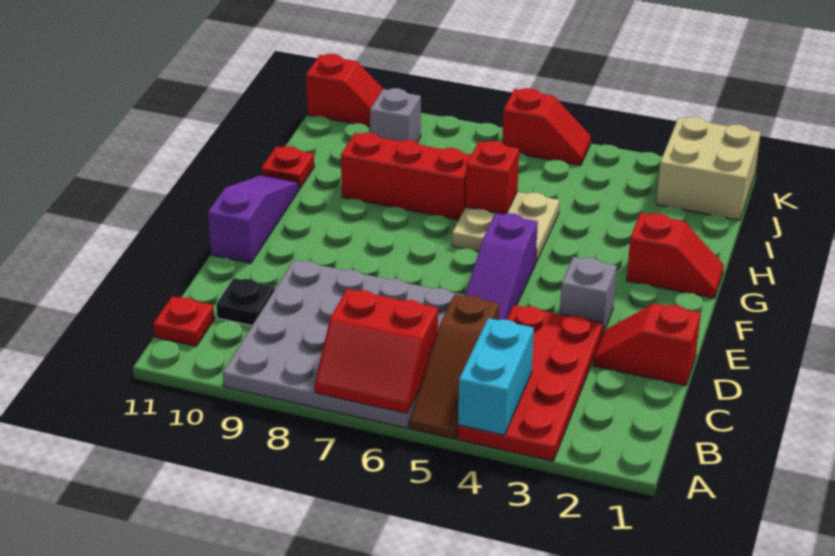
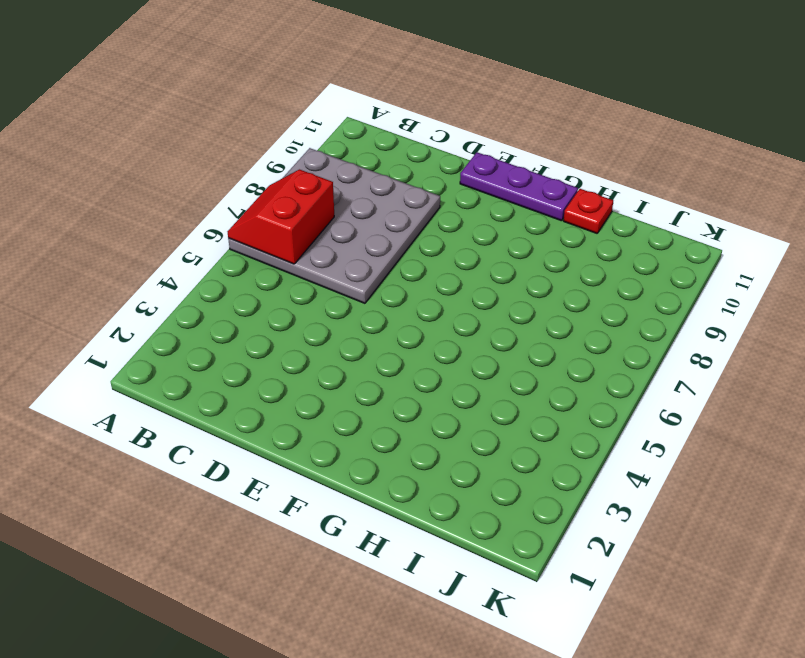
purple 1x3 plate [460,152,578,221] -> purple 1x3 slope [208,175,299,263]
none -> red 2x4 plate [458,305,603,461]
none -> brown 1x3 slope [410,294,499,439]
none -> red 1x1 plate [153,296,214,346]

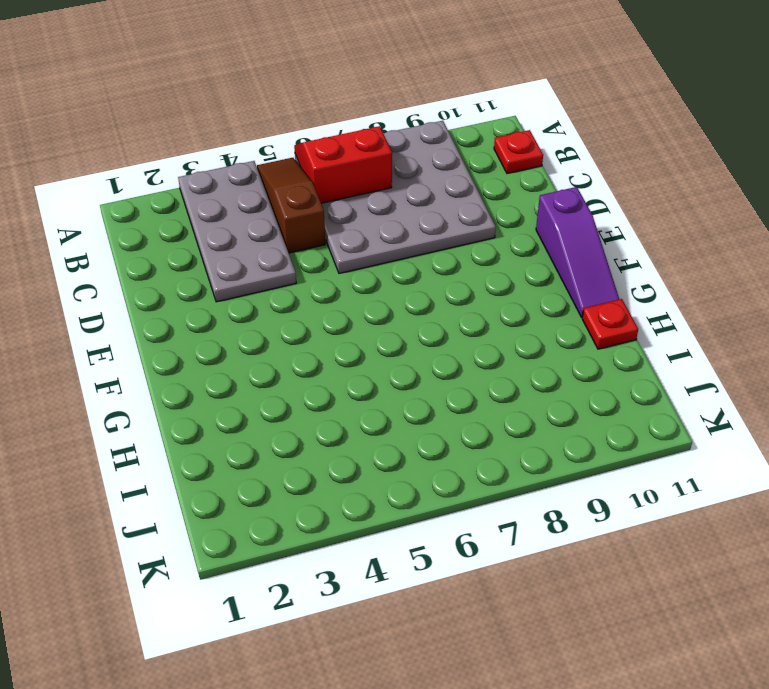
grey 2x4 plate [178,161,296,302] -> red 2x4 plate [458,305,603,461]
none -> black 1x1 plate [216,278,275,326]
none -> red 1x2 slope [593,303,701,386]
none -> purple 1x3 slope [465,213,538,320]

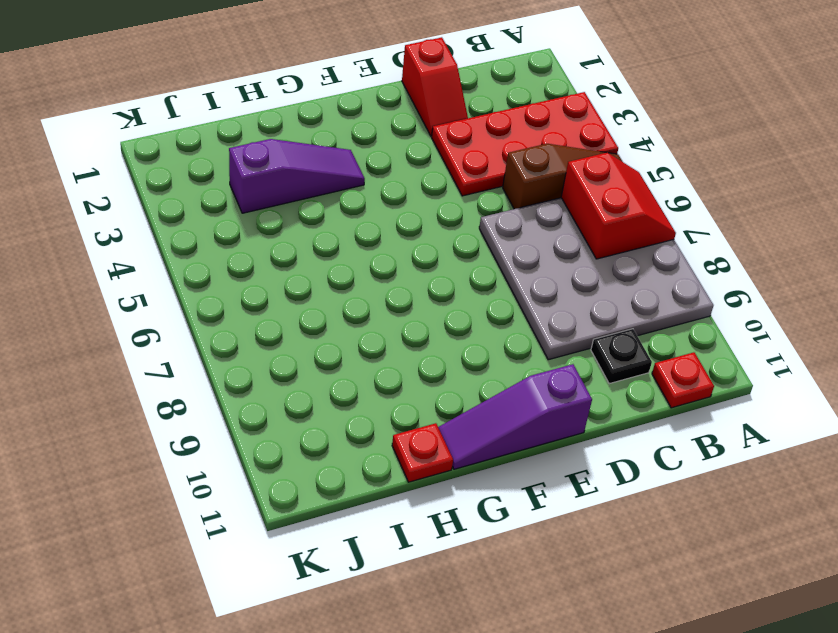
purple 1x3 slope [229,139,365,213] -> purple 1x3 slope moved to [465,213,538,320]
none -> grey 1x1 brick [560,257,617,336]
none -> red 1x2 slope [626,213,724,298]
none -> tan 2x2 plate [452,192,560,262]

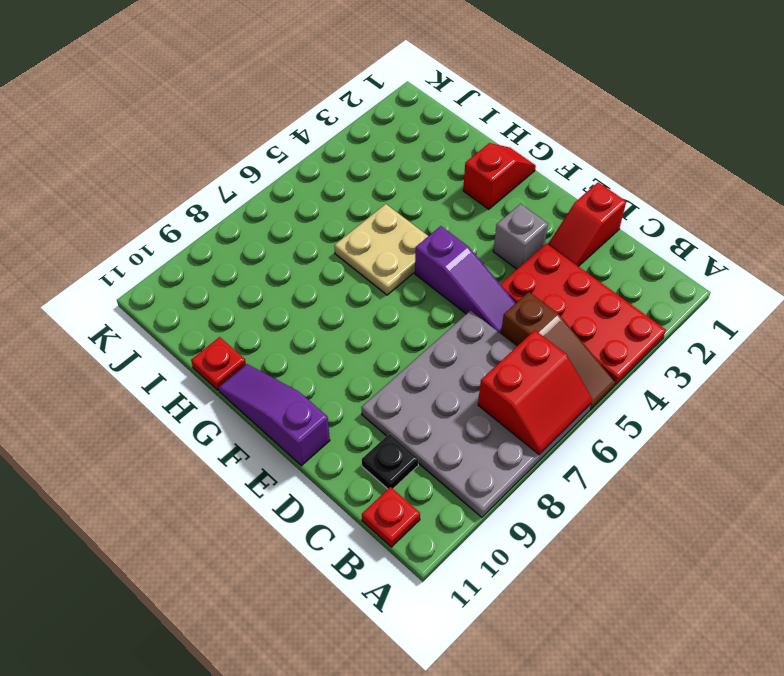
none -> red 1x3 brick [341,133,471,220]
none -> tan 2x2 brick [656,117,761,220]
none -> grey 1x1 brick [370,88,421,142]

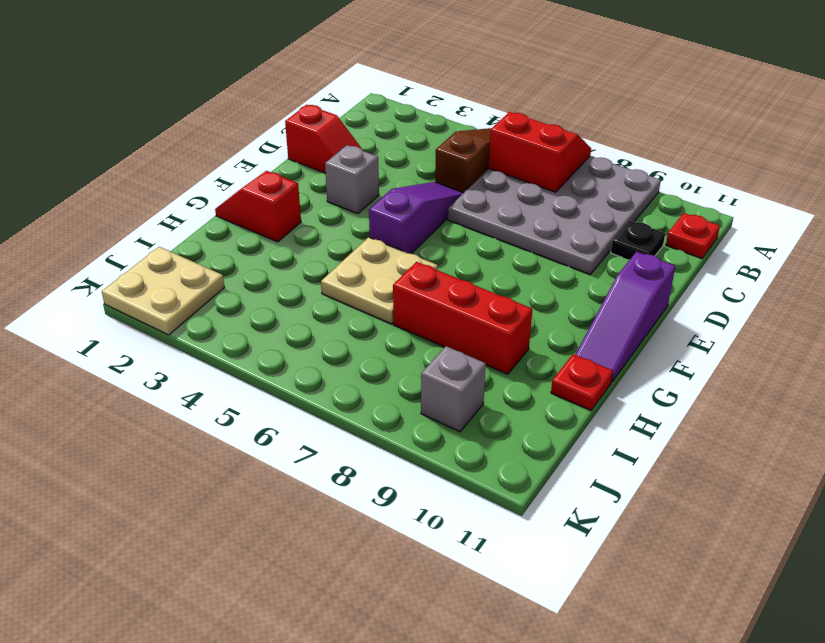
tan 2x2 plate [102,247,224,335] -> tan 2x2 brick [656,117,761,220]
none -> red 2x4 plate [458,305,603,461]
none -> red 1x2 slope [502,88,591,165]
none -> red 1x2 slope [306,54,383,127]

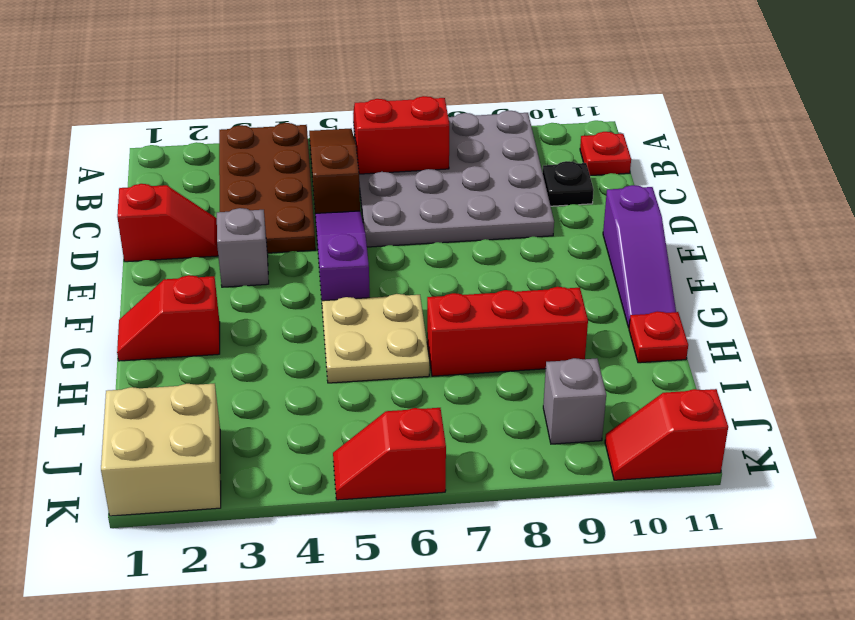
brown 2x4 plate [219,123,316,253] -> red 2x4 plate [458,305,603,461]
none -> cyan 1x2 brick [458,318,534,435]
none -> red 1x1 brick [466,141,519,214]

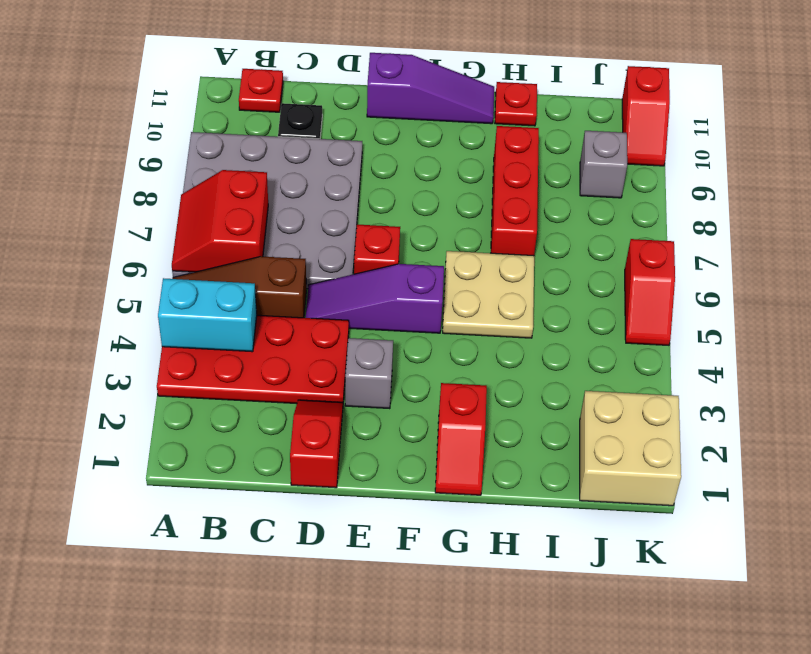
red 1x1 brick [354,225,400,274] -> red 1x1 brick moved to [466,141,519,214]

